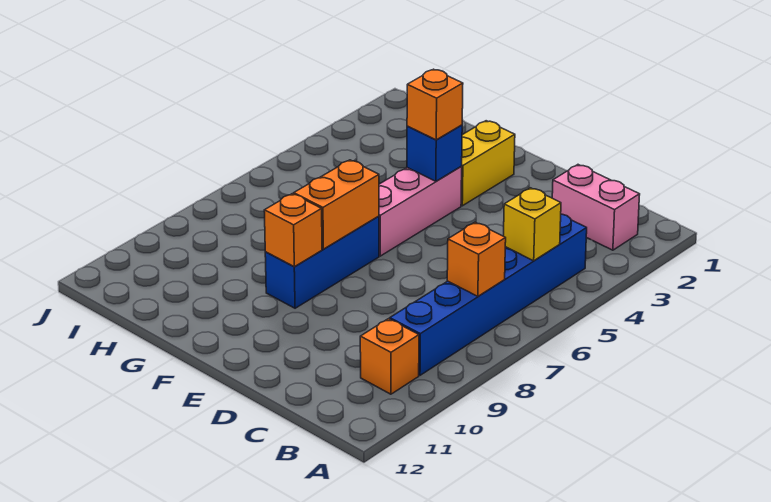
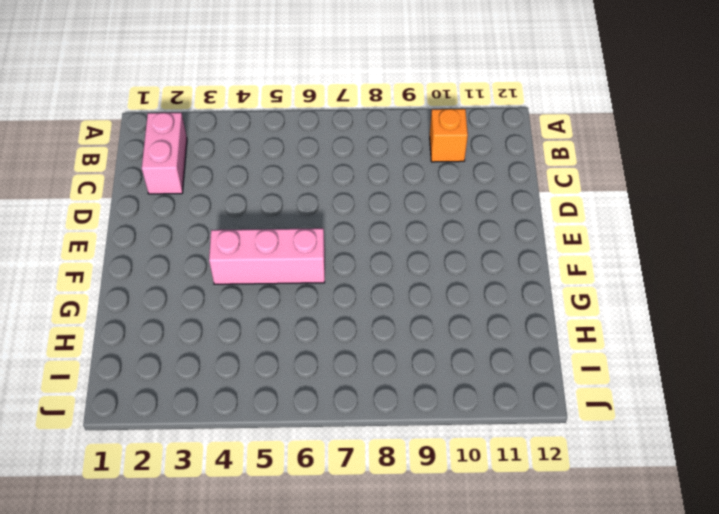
none -> blue 1x6 brick [390,214,587,375]
none -> yellow 1x2 brick [461,121,515,206]
none -> blue 1x3 brick [265,216,379,308]

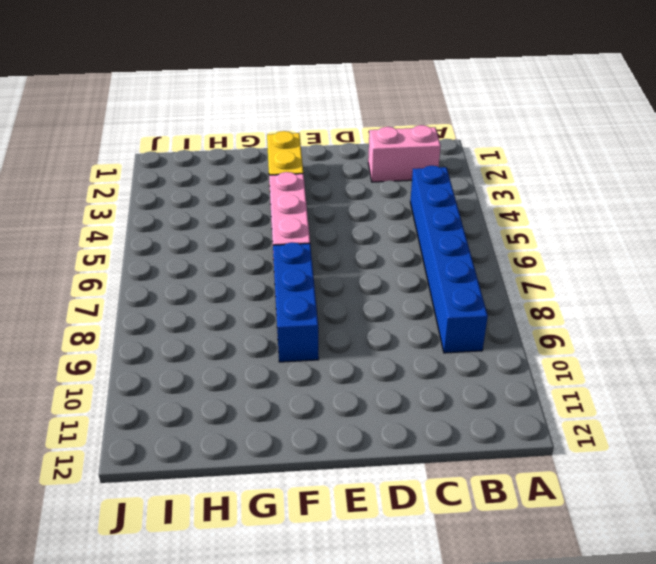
none -> orange 1x1 brick [360,319,419,394]
none -> yellow 1x1 brick [504,188,561,261]
none -> orange 1x1 brick [447,222,506,296]

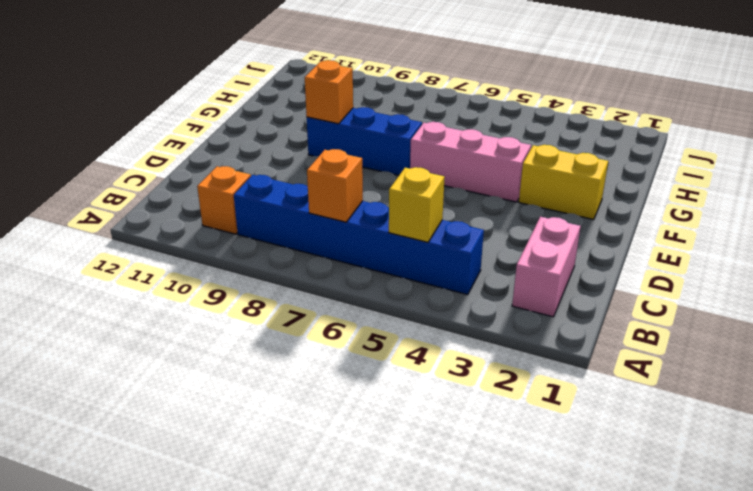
none -> blue 1x1 brick [407,125,462,181]
none -> orange 1x2 brick [294,160,379,249]
none -> orange 1x1 brick [407,69,463,140]

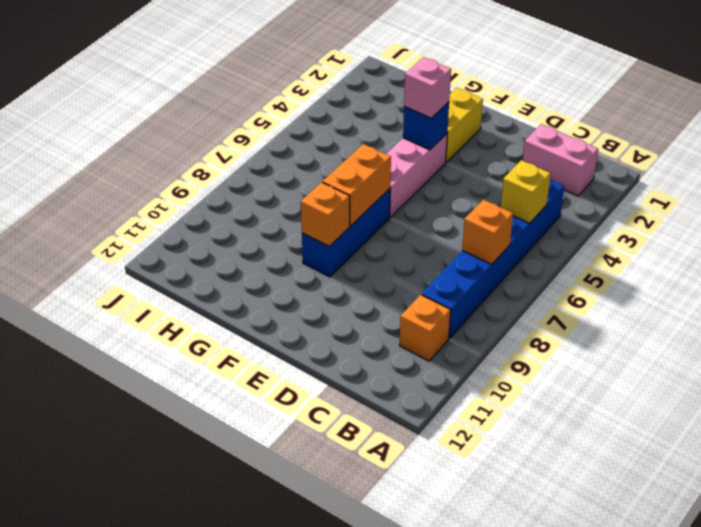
pink 1x1 brick [404,57,451,118] -> orange 1x1 brick [407,69,463,140]

